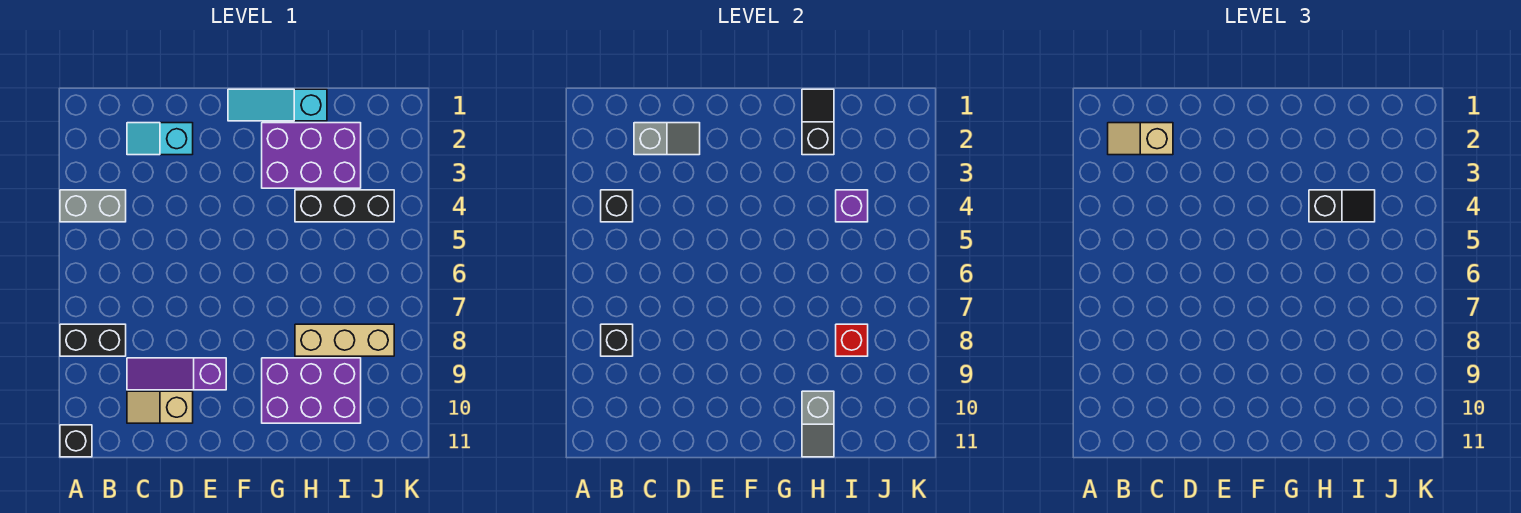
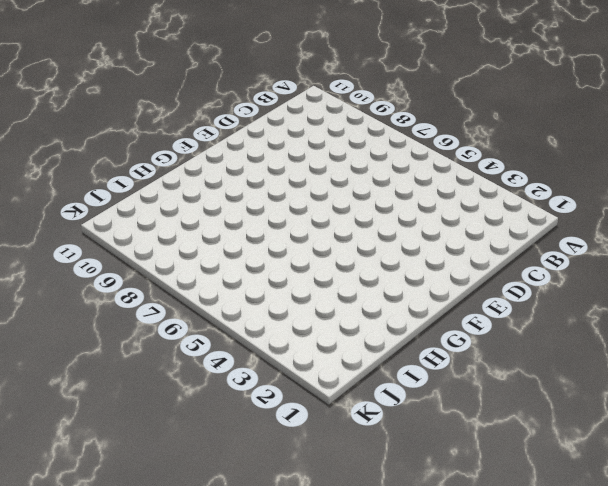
none -> grey 1x2 brick [60,190,126,222]
none -> black 1x2 brick [60,324,126,356]
none -> black 1x1 brick [60,425,92,457]

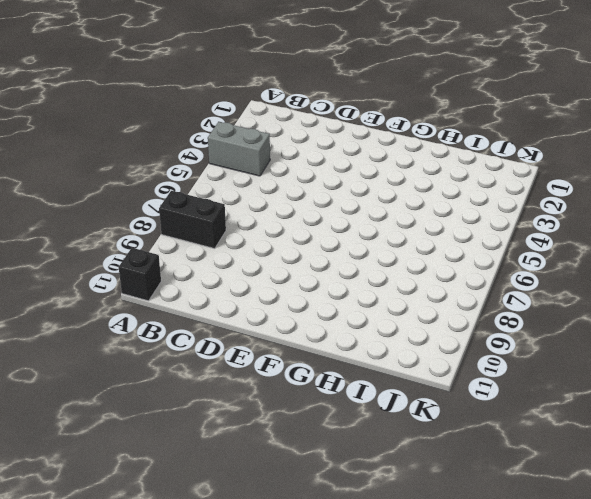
none -> cyan 1x2 slope [127,123,193,155]
none -> purple 1x3 slope [127,358,226,390]
none -> tan 1x2 slope [127,391,193,423]

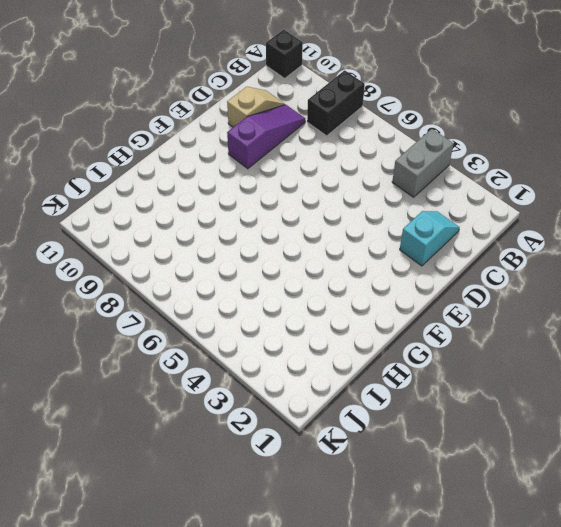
none -> cyan 1x3 slope [228,89,327,121]
none -> purple 2x3 brick [262,123,361,188]
none -> purple 2x3 brick [262,358,361,423]

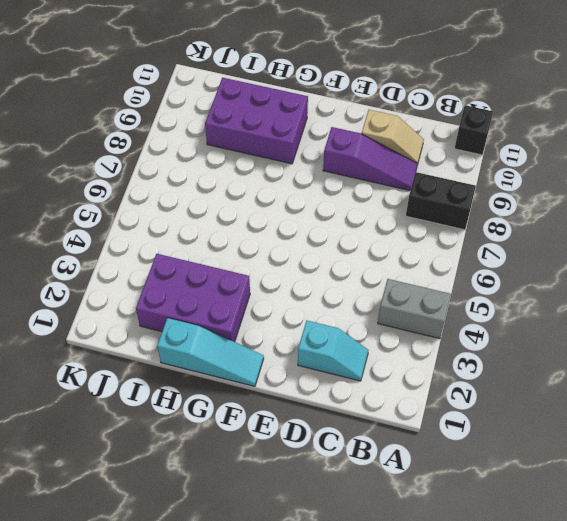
none -> black 1x3 brick [295,190,394,222]
none -> tan 1x3 brick [295,324,394,356]
none -> black 1x1 brick [601,190,633,222]

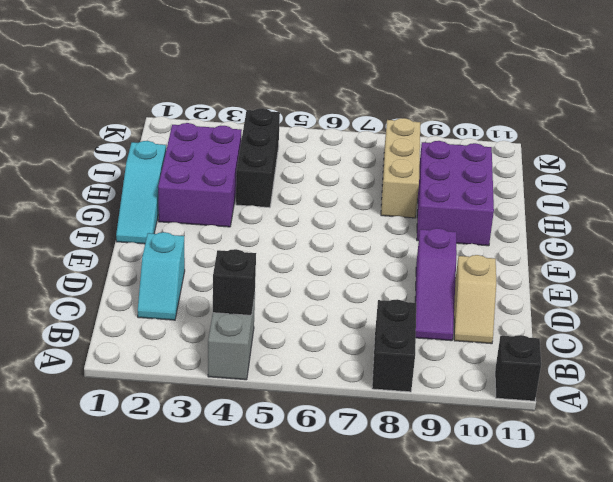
none -> black 1x1 brick [601,324,633,356]
none -> grey 1x2 slope [634,123,700,155]
none -> black 1x2 slope [802,89,834,155]

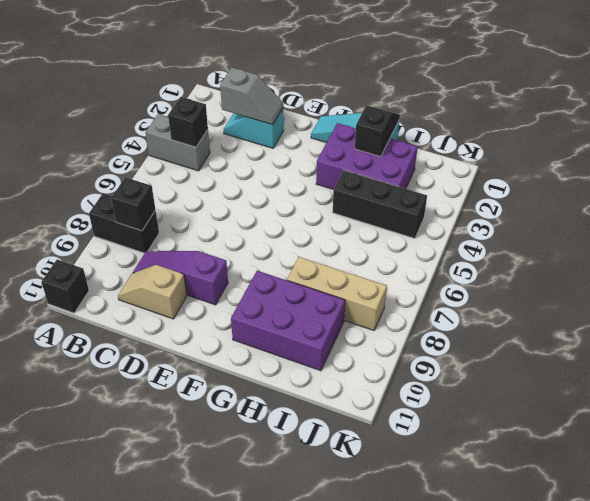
none -> grey 1x2 slope [802,391,834,457]
none -> purple 1x1 brick [836,190,868,222]
none -> red 1x1 brick [836,324,868,356]

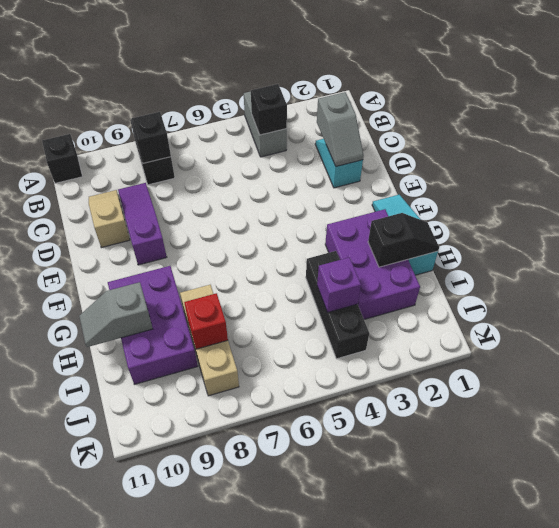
none -> tan 1x2 slope [1108,123,1173,155]
none -> black 1x2 slope [1309,190,1375,222]

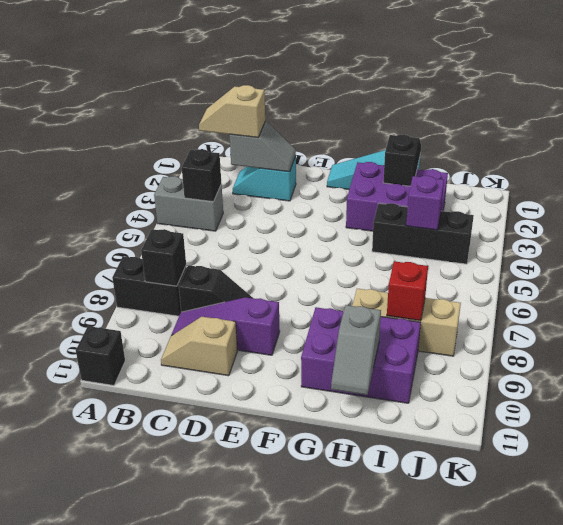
black 1x2 slope [179,265,253,312] -> black 1x2 slope moved to [1309,190,1375,222]

